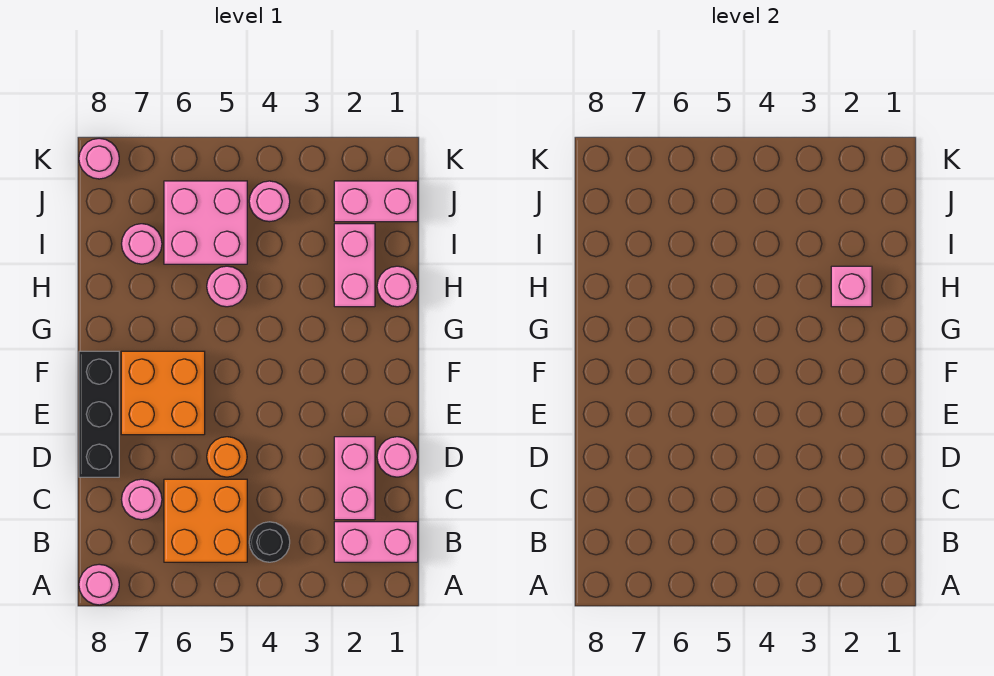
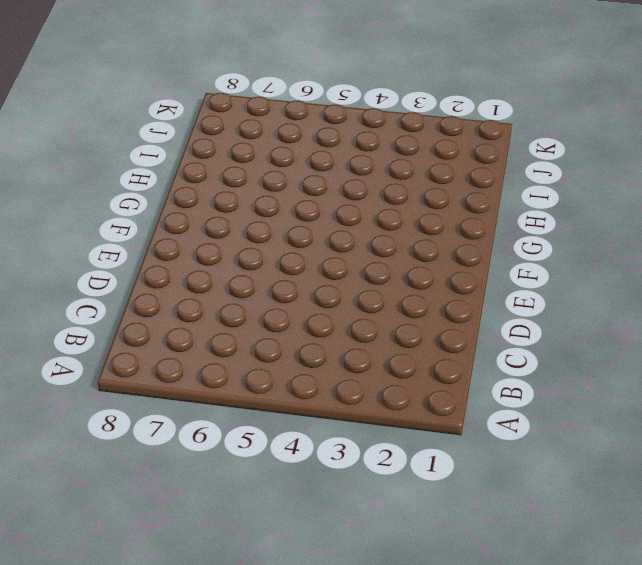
none -> pink 1x1 round brick [79,564,119,605]
none -> pink 1x2 brick [334,522,418,562]
none -> black 1x1 round brick [249,522,290,562]

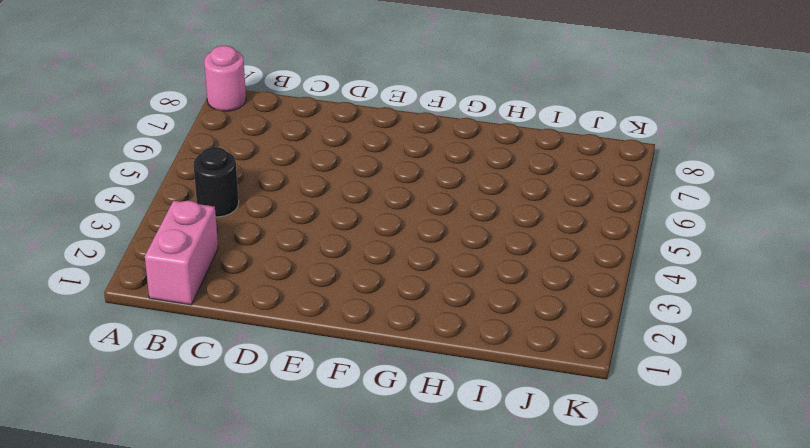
none -> orange 2x2 brick [164,479,247,562]
none -> pink 1x2 brick [334,437,375,520]
none -> pink 1x1 round brick [122,479,162,520]

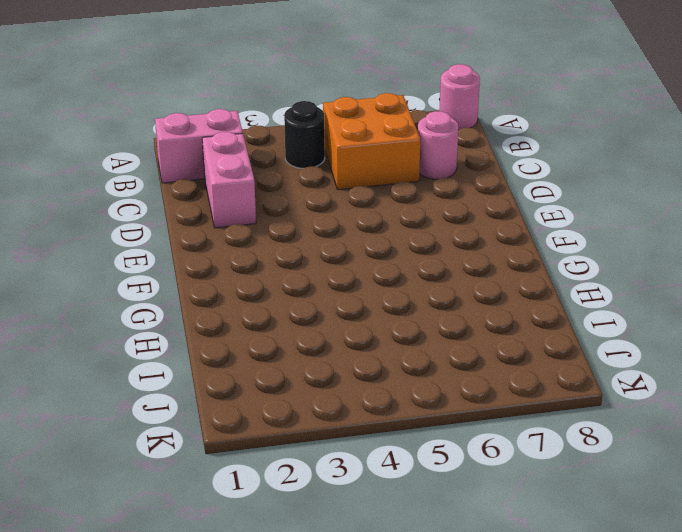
none -> pink 1x1 round brick [377,437,418,477]
none -> orange 1x1 round brick [207,437,247,477]
none -> black 1x3 brick [79,351,119,477]

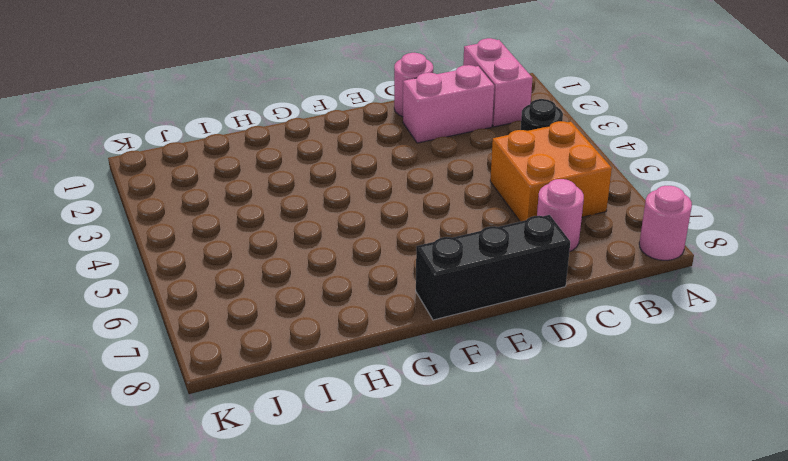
none -> orange 1x1 round brick [207,437,247,477]
none -> orange 2x2 brick [121,351,205,435]
none -> pink 1x1 round brick [377,266,418,307]

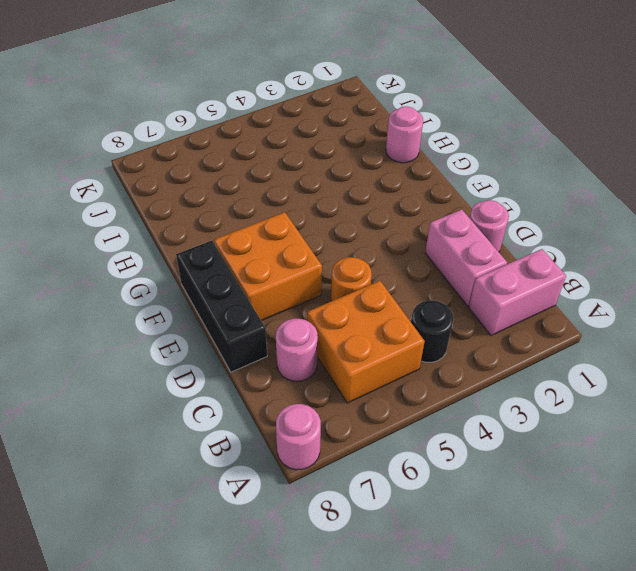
none -> pink 1x2 brick [334,224,375,307]
none -> pink 1x1 round brick [207,266,247,307]
none -> pink 2x2 brick [164,181,247,264]

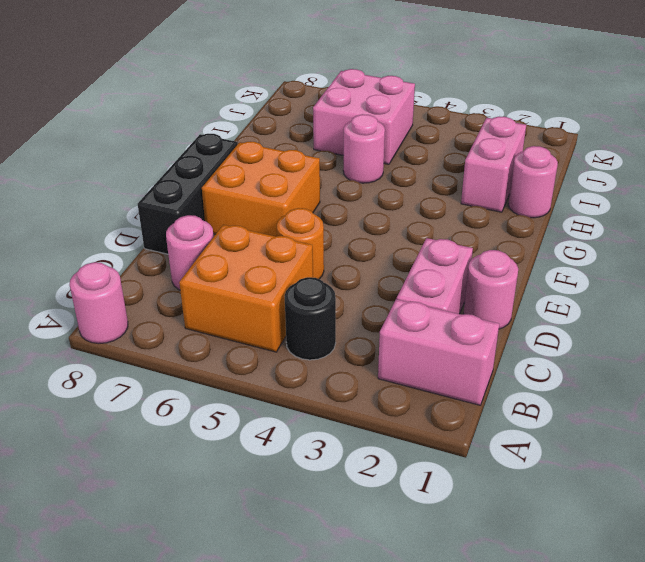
none -> pink 1x1 round brick [122,224,162,264]
none -> pink 1x2 brick [334,181,418,222]
none -> pink 1x1 round brick [249,181,290,222]

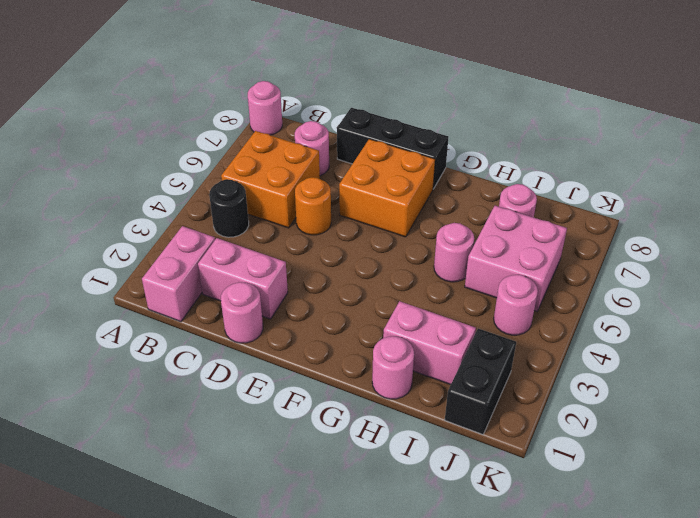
black 1x2 brick [445,328,516,434] -> pink 1x2 brick [334,181,418,222]
none -> pink 1x1 round brick [79,138,119,179]
none -> pink 1x1 brick [831,266,872,307]

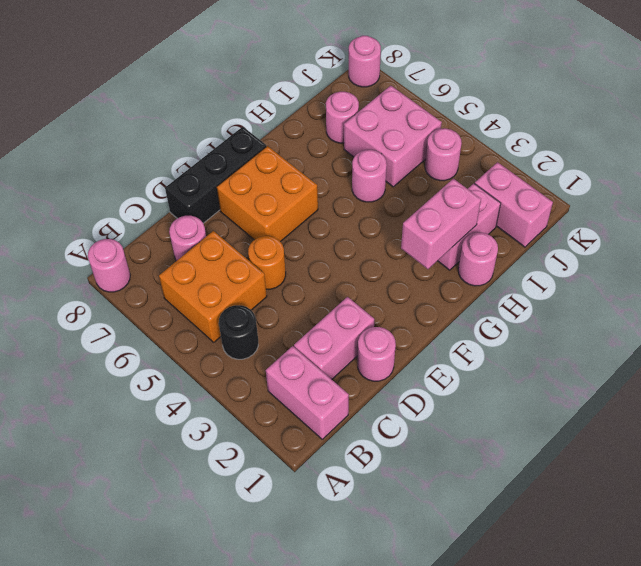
pink 1x2 brick [401,179,481,269] -> pink 1x1 brick [831,266,872,307]

